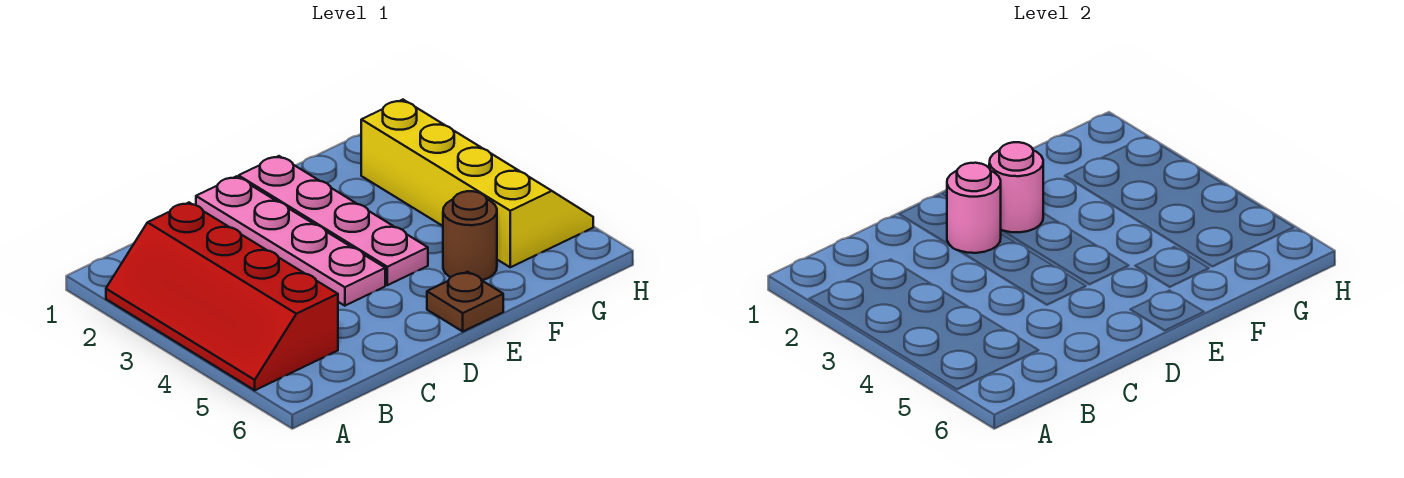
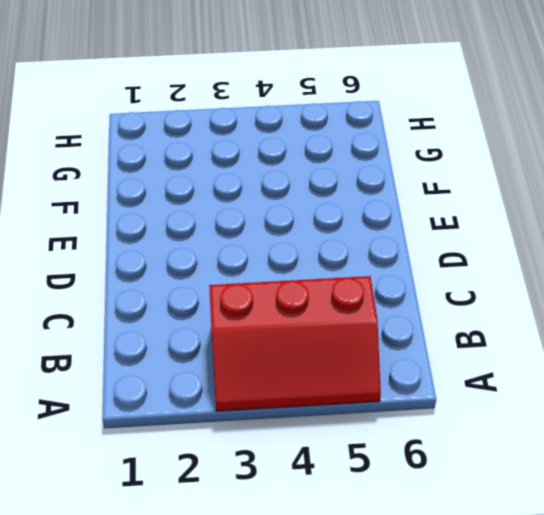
red 2x3 slope [209,276,381,411] -> red 2x4 slope [106,203,338,390]
none -> pink 1x4 plate [196,176,385,306]
none -> pink 1x4 plate [239,156,428,285]

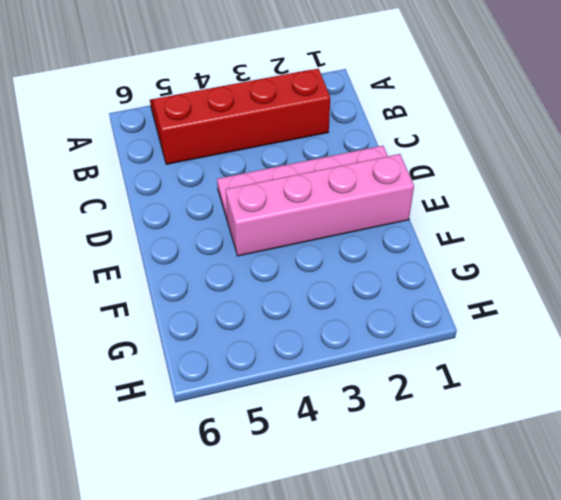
pink 1x4 brick [226,154,414,256] -> pink 1x4 plate [239,156,428,285]
none -> brown 1x1 plate [427,272,503,331]
none -> brown 1x1 round brick [443,191,497,280]

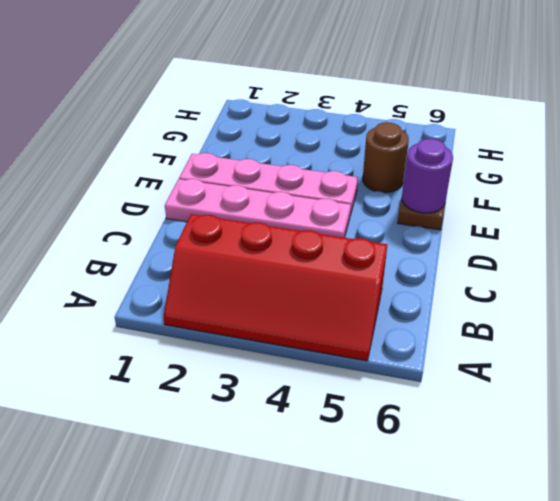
purple 1x1 round brick [402,139,453,213] -> none
none -> yellow 2x4 slope [361,100,593,267]
none -> pink 1x1 round brick [947,163,1001,253]

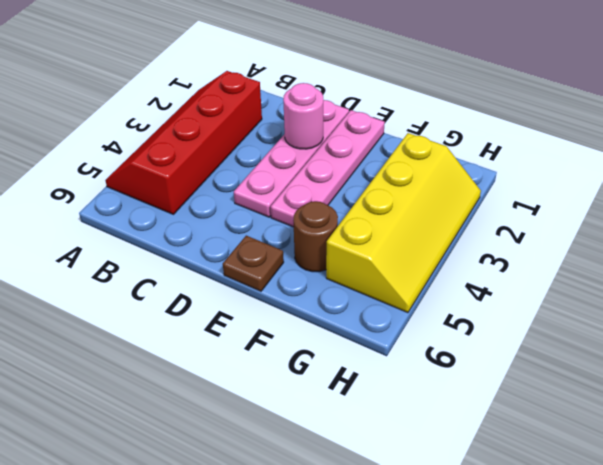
none -> pink 1x1 round brick [989,142,1043,232]

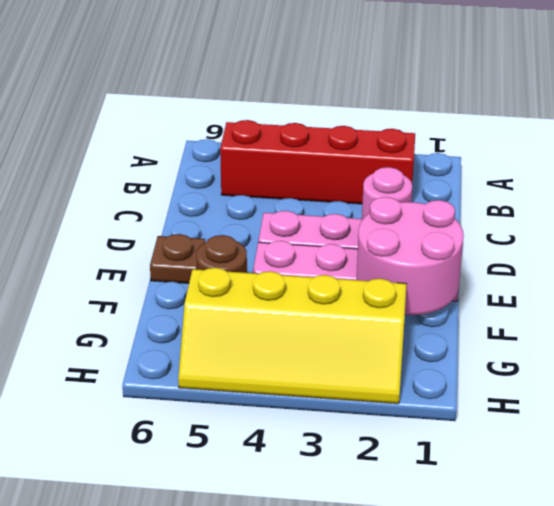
pink 2x2 round brick [357,197,464,315] -> pink 1x1 round brick [989,142,1043,232]

